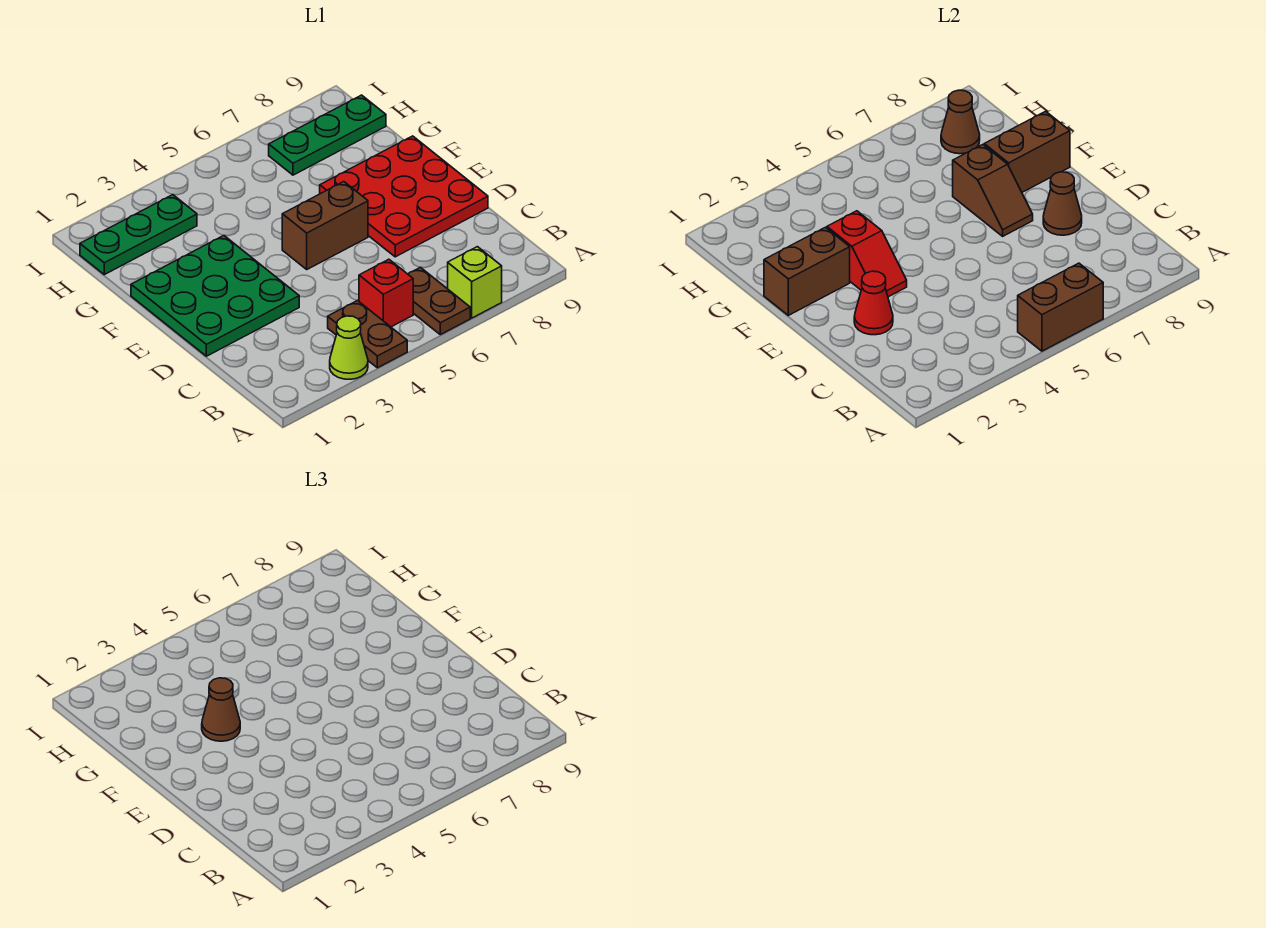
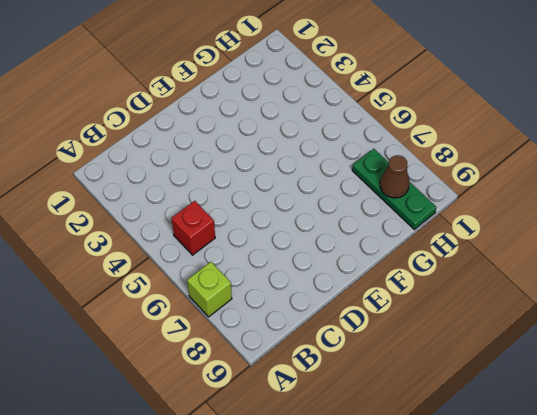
none -> lime 1x1 cone [330,316,368,379]
none -> brown 1x2 plate [328,300,407,368]
none -> brown 1x2 plate [408,267,470,335]

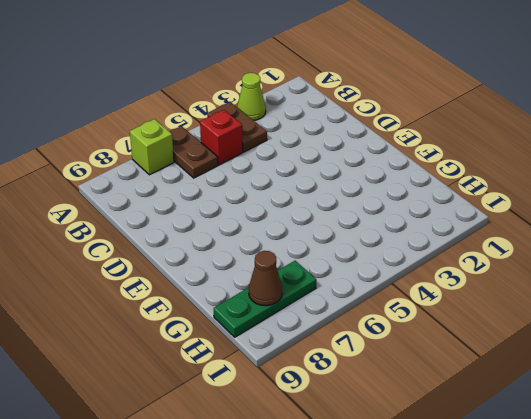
none -> green 3x3 plate [131,235,299,356]
none -> red 3x3 plate [320,136,488,257]
none -> brown 1x2 brick [282,182,368,269]

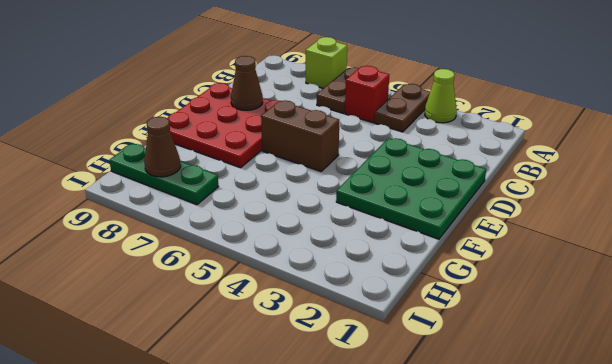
none -> green 1x3 plate [80,195,197,275]
none -> brown 1x2 brick [1018,263,1103,351]
none -> red 1x1 cone [854,271,893,335]

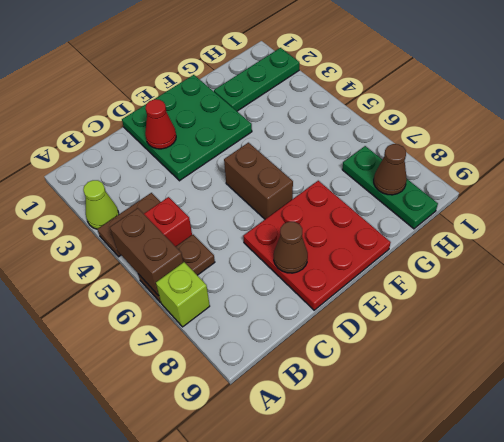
green 1x3 plate [214,48,299,111] -> green 1x3 plate turned to [80,195,197,275]
none -> red 1x2 slope [827,211,907,297]
none -> brown 1x2 slope [953,145,1033,236]
none -> brown 1x2 brick [764,227,850,315]

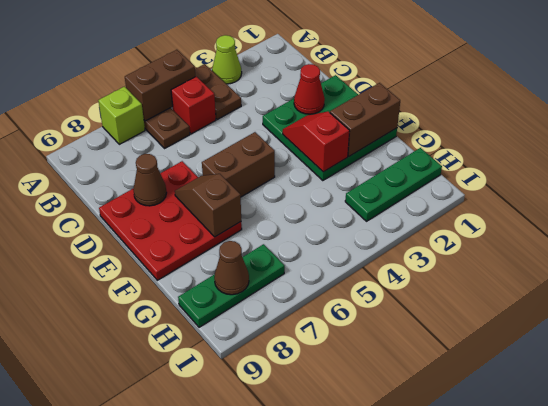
none -> brown 1x2 brick [984,111,1070,192]
none -> brown 1x1 cone [202,678,240,741]

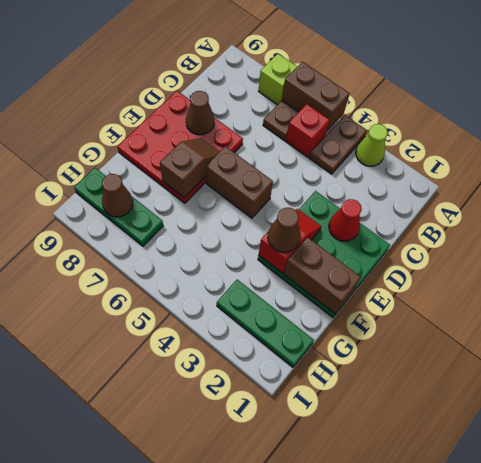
none -> brown 1x2 brick [984,111,1070,192]

